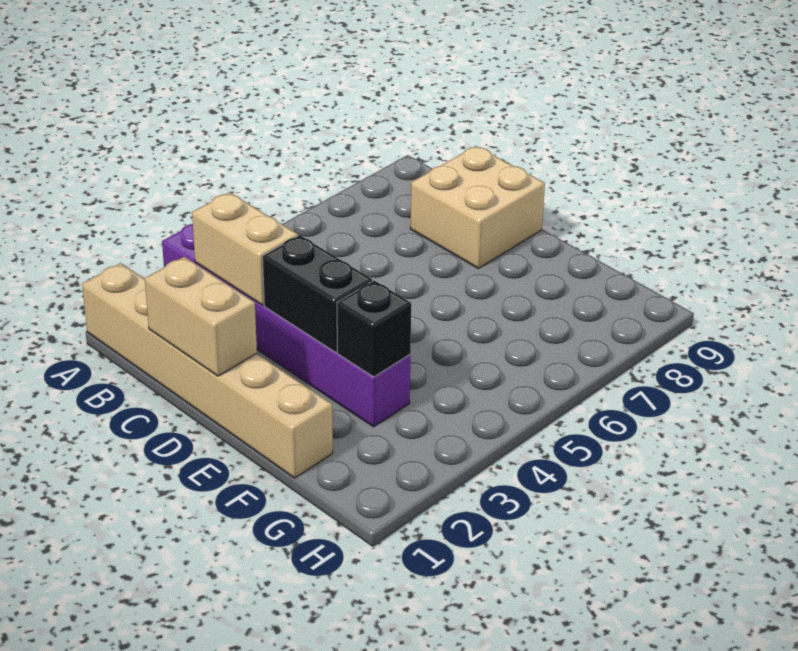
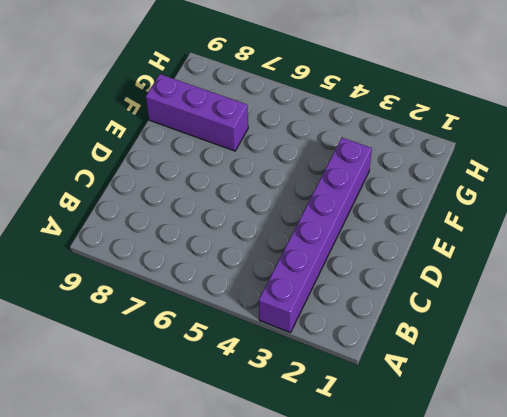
purple 1x3 brick [146,74,248,151] -> none
none -> tan 1x6 brick [82,263,333,478]
none -> tan 2x2 brick [410,146,545,269]

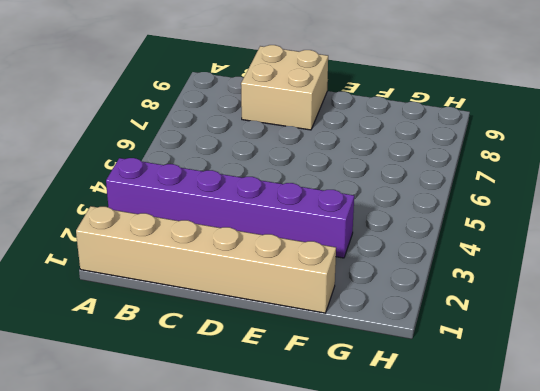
none -> tan 1x2 brick [192,192,298,305]
none -> tan 1x2 brick [145,257,257,376]

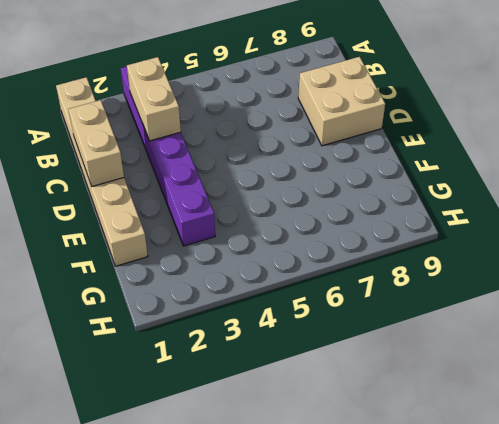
none -> black 1x2 brick [262,235,372,352]
none -> black 1x1 brick [337,281,411,377]

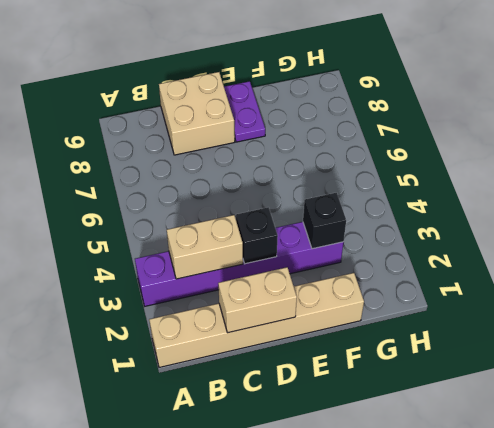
black 1x1 brick [236,207,278,264] -> black 1x2 brick [262,235,372,352]
purple 1x2 plate [224,81,265,142] -> none

